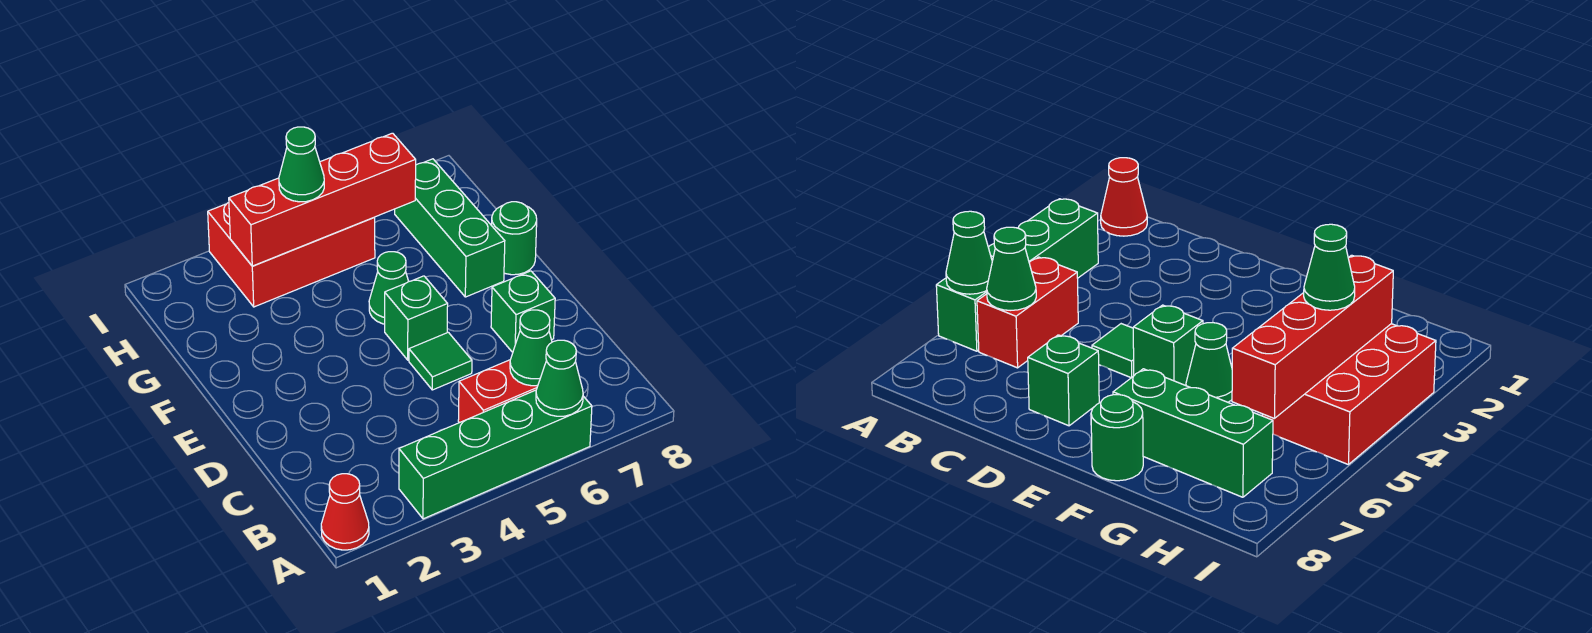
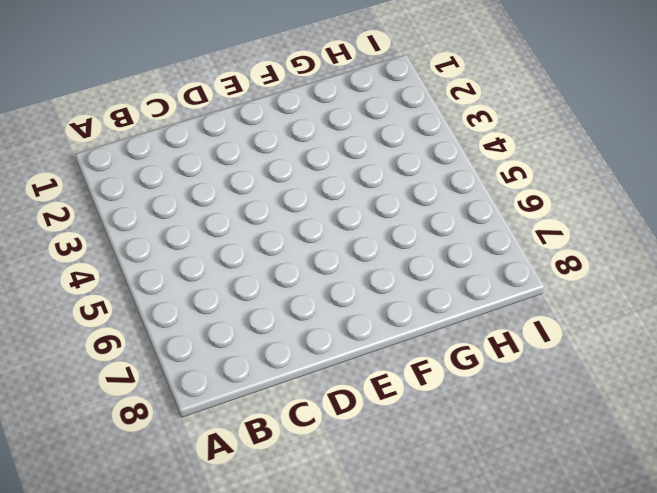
none -> red 1x1 cone [321,474,369,550]
none -> green 1x4 brick [399,390,592,519]
none -> red 1x2 brick [458,360,538,423]

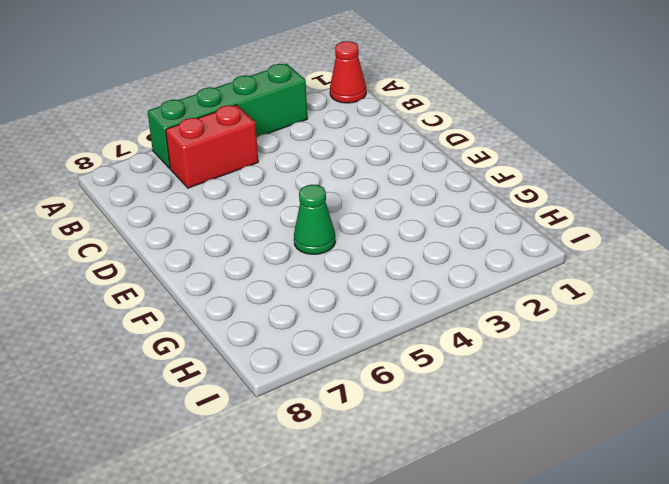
none -> green 1x1 tile [409,332,472,390]
none -> green 1x1 brick [491,271,555,352]
none -> green 1x1 brick [385,276,448,360]

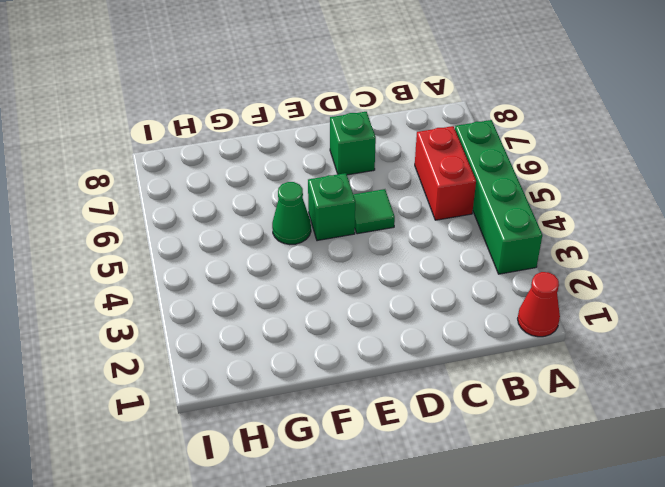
none -> green 1x3 brick [395,159,505,297]
none -> green 1x1 round brick [492,202,537,275]
none -> red 2x3 brick [208,203,375,307]

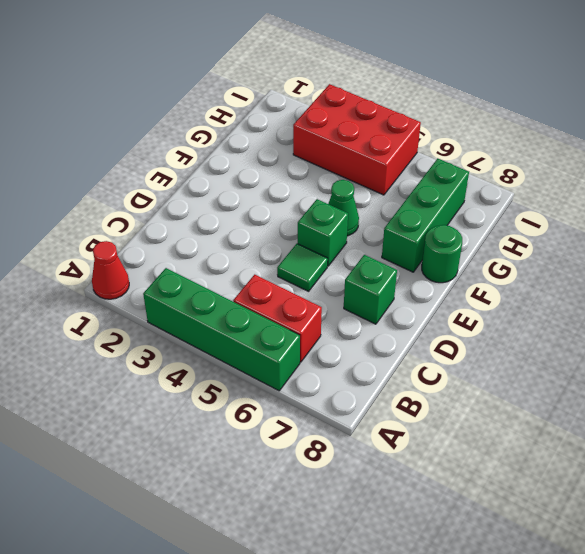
none -> green 1x1 cone [536,340,583,416]
none -> green 1x1 cone [510,310,552,386]
none -> red 1x4 brick [229,133,416,266]

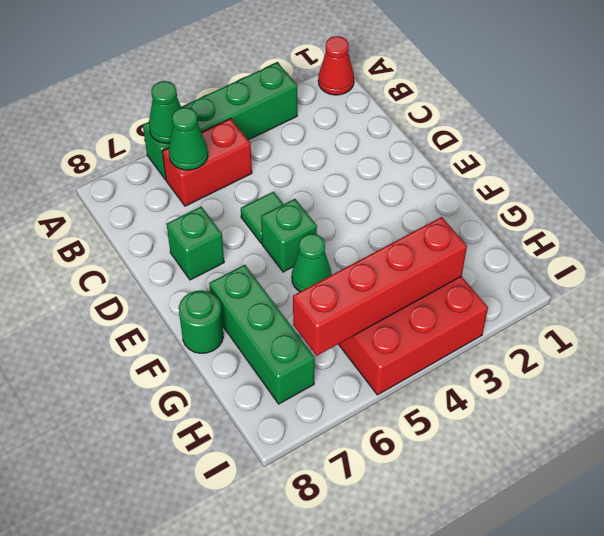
none -> green 1x1 cone [279,127,324,202]

